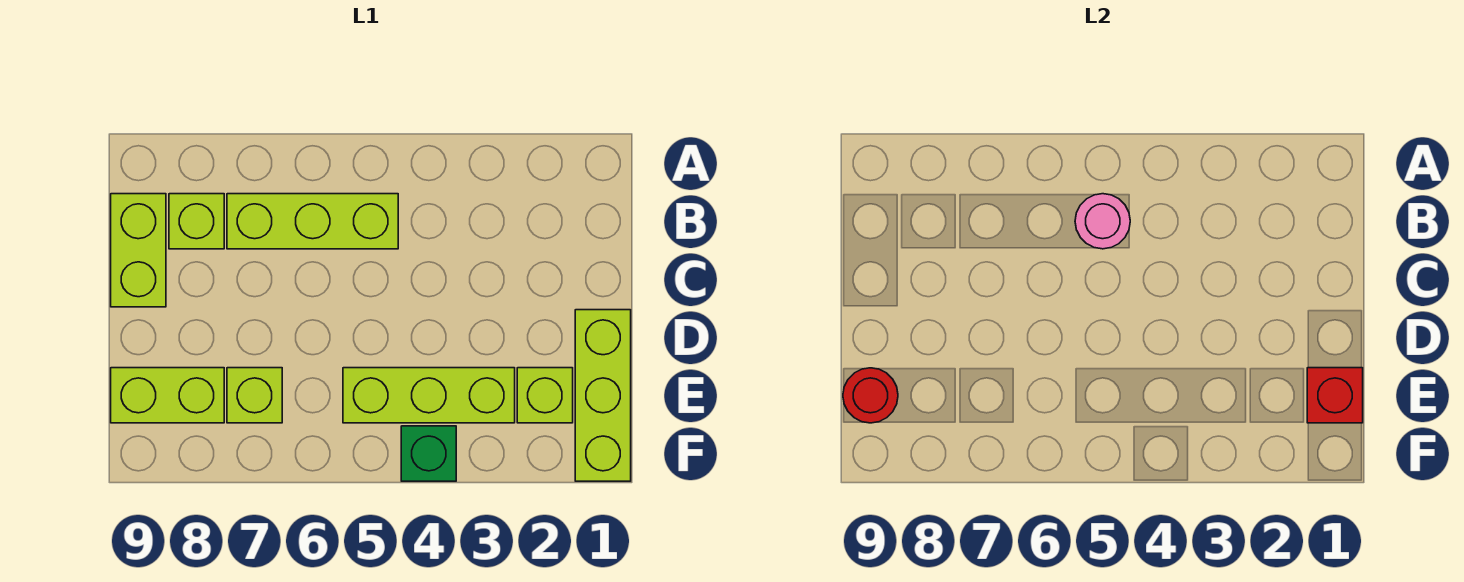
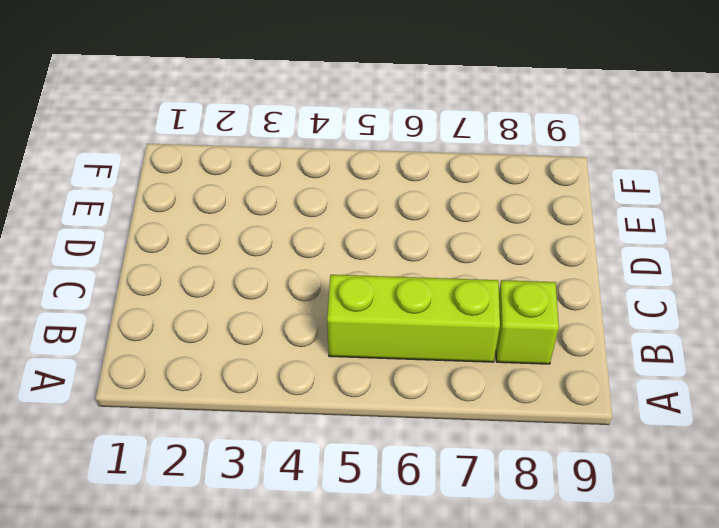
none -> lime 1x2 brick [111,194,166,307]
none -> lime 1x3 brick [575,310,631,481]
none -> lime 1x1 brick [517,368,573,423]

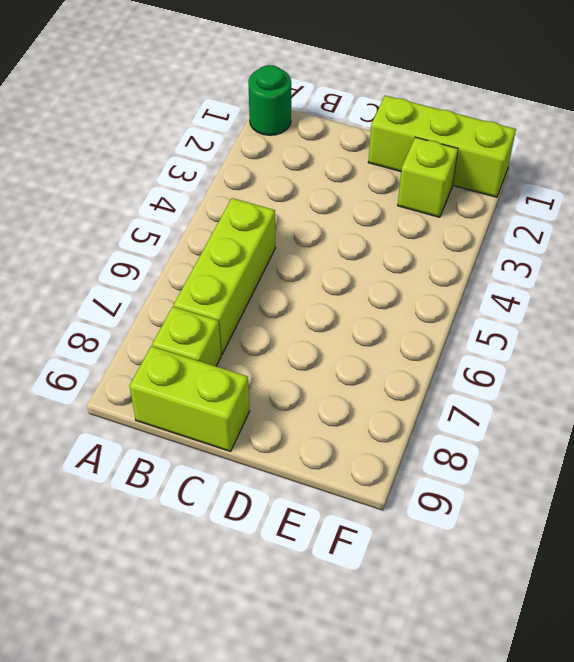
green 1x1 round brick [248,65,291,135] -> none
none -> lime 1x3 brick [343,368,515,423]
none -> lime 1x1 brick [227,368,282,423]
none -> lime 1x2 brick [111,368,224,423]

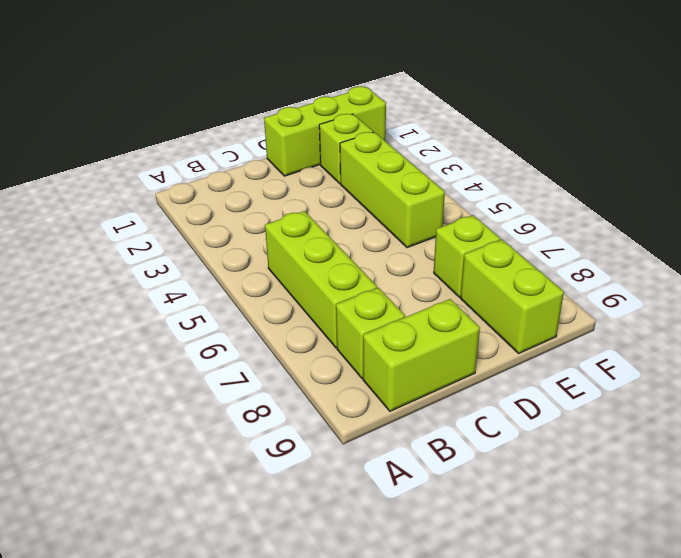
none -> green 1x1 brick [401,426,456,481]
none -> pink 1x1 round brick [1075,194,1130,249]
none -> red 1x1 brick [1307,368,1363,423]

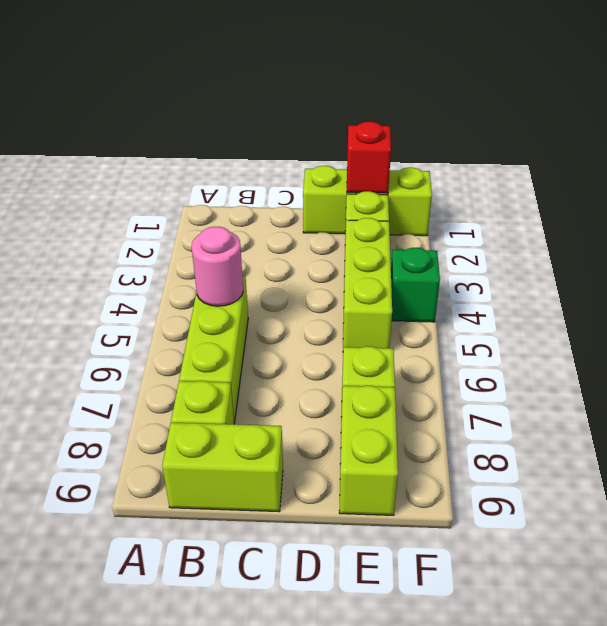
none -> red 1x1 round brick [843,368,898,423]

